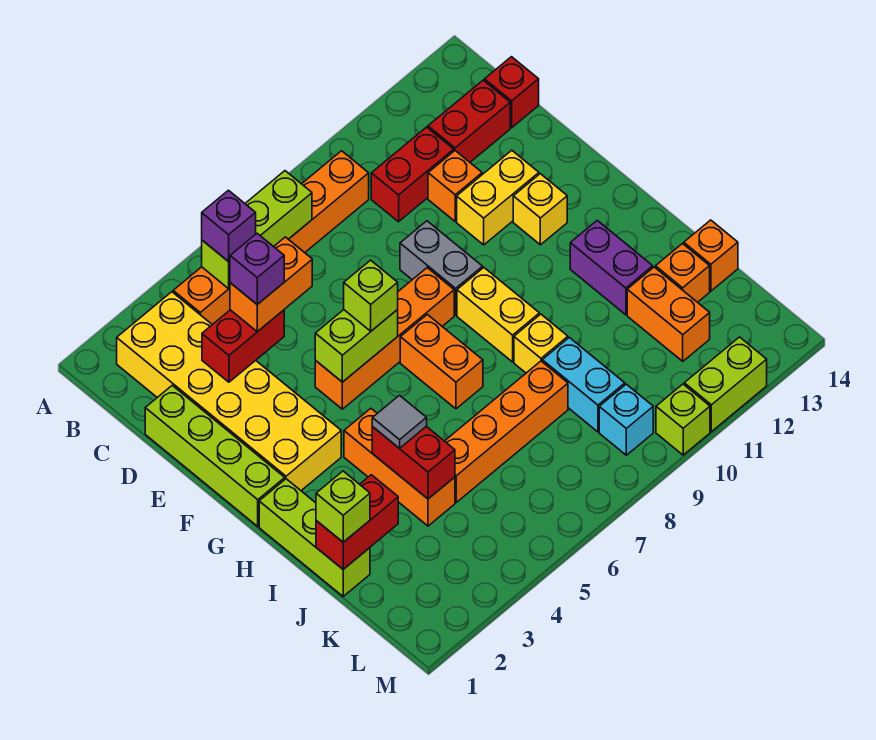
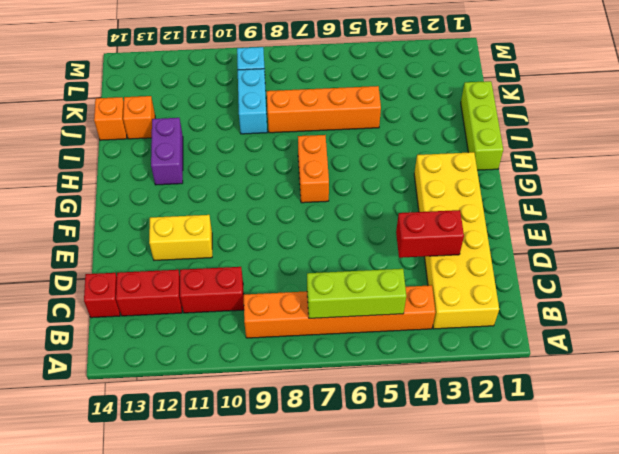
none -> lime 1x4 brick [145,385,285,526]
none -> orange 1x1 brick [428,151,482,221]
none -> grey 1x2 brick [400,221,483,315]
none -> orange 1x4 brick [315,268,454,409]

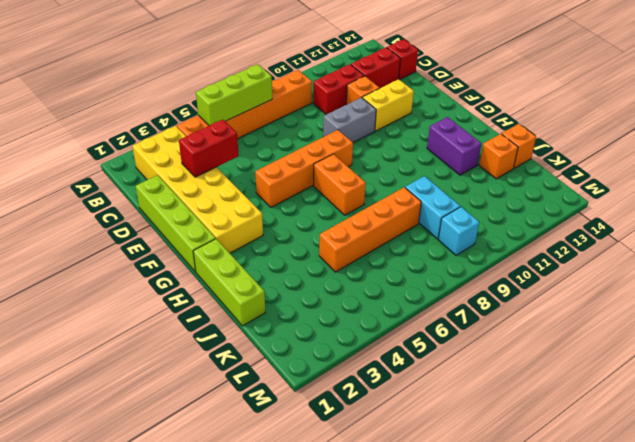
grey 1x2 brick [323,97,376,143] -> grey 1x2 brick turned to [400,221,483,315]
none -> yellow 1x1 brick [513,174,567,245]
none -> yellow 1x2 brick [457,268,539,362]
none -> orange 1x3 brick [344,408,455,526]
none -> yellow 1x1 brick [514,314,568,373]

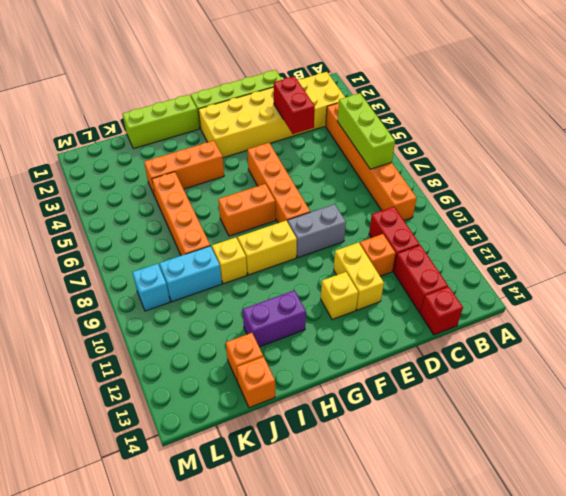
none -> orange 1x2 brick [627,267,710,361]
none -> lime 1x1 brick [656,384,710,455]
none -> lime 1x2 brick [684,337,767,432]
none -> lime 1x2 brick [315,310,398,382]

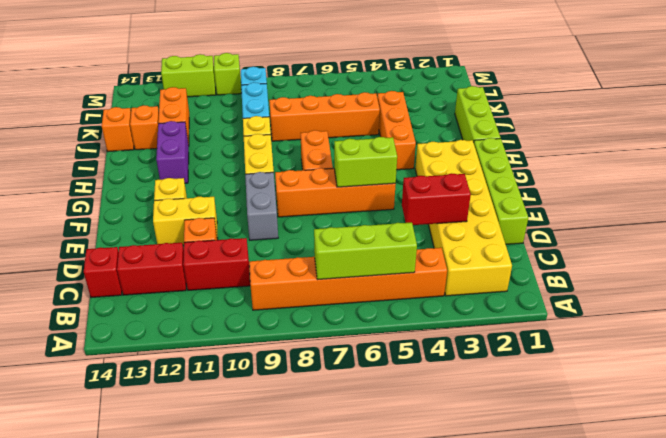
none -> red 1x2 brick [372,426,455,499]
none -> red 1x2 brick [316,475,398,569]
none -> purple 1x1 brick [202,190,256,262]
none -> orange 1x2 brick [230,237,312,332]

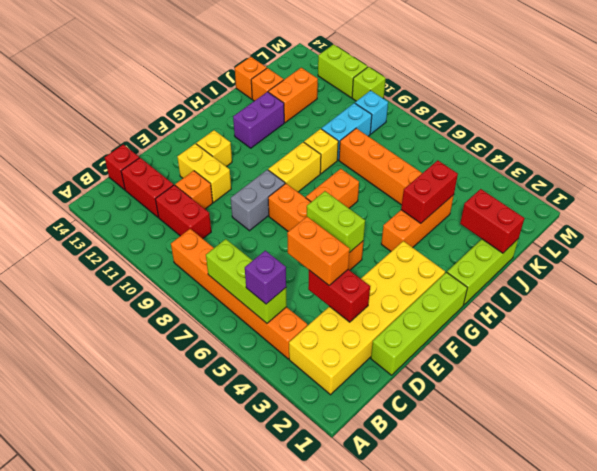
none -> lime 1x1 brick [344,260,398,331]
none -> grey 1x1 tile [372,395,427,448]
none -> lime 1x1 brick [316,471,370,542]
none -> purple 1x1 brick [230,233,284,304]

